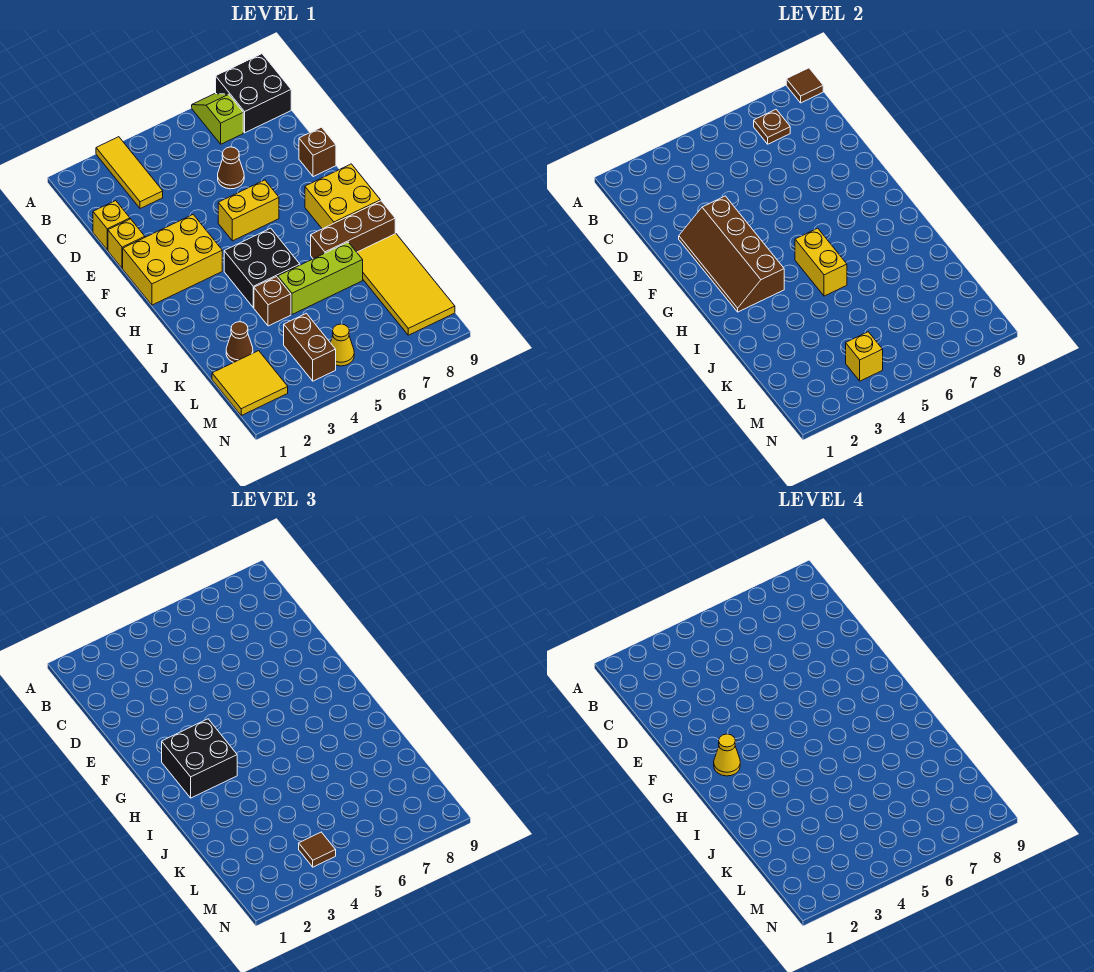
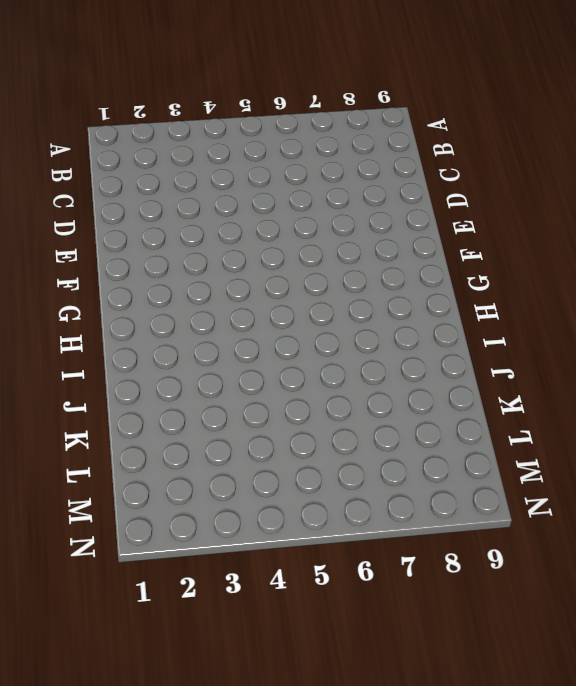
none -> yellow 1x3 tile [96,137,163,209]
none -> lime 1x2 slope [192,94,243,144]
none -> black 2x2 brick [216,54,291,133]

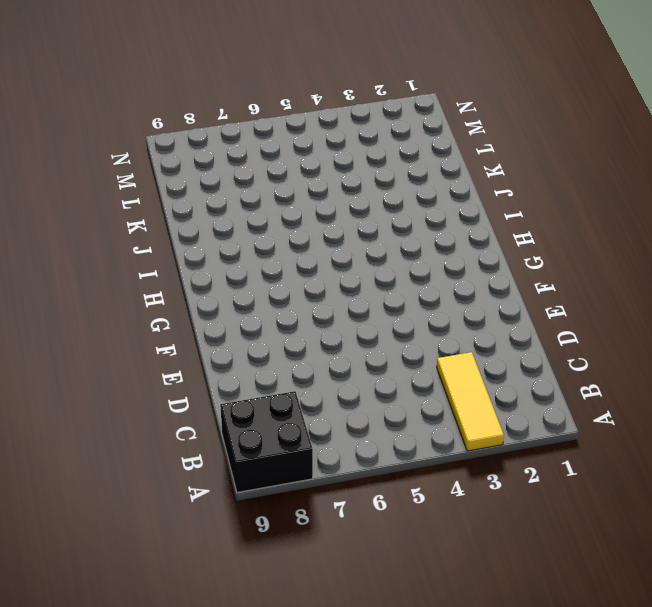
none -> lime 1x2 slope [192,94,243,144]
none -> yellow 1x1 brick [93,201,130,250]
none -> brown 1x1 cone [218,147,244,189]

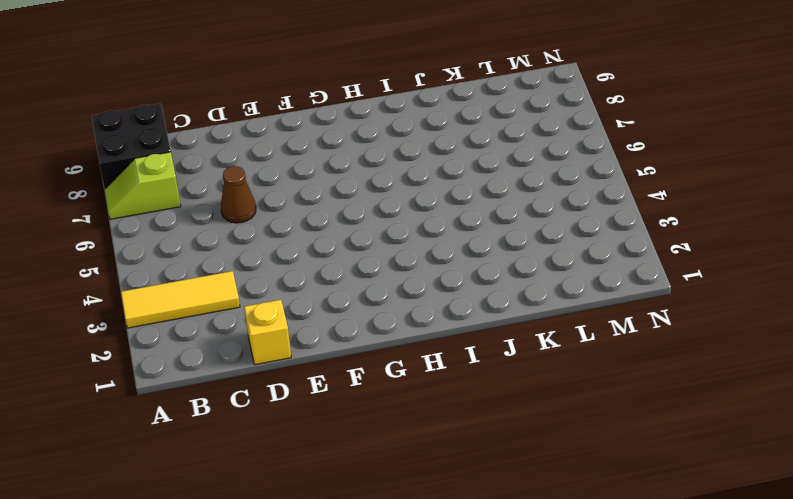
none -> yellow 1x1 brick [108,219,145,268]
none -> brown 1x1 brick [299,127,336,177]
none -> yellow 2x3 brick [123,215,222,305]

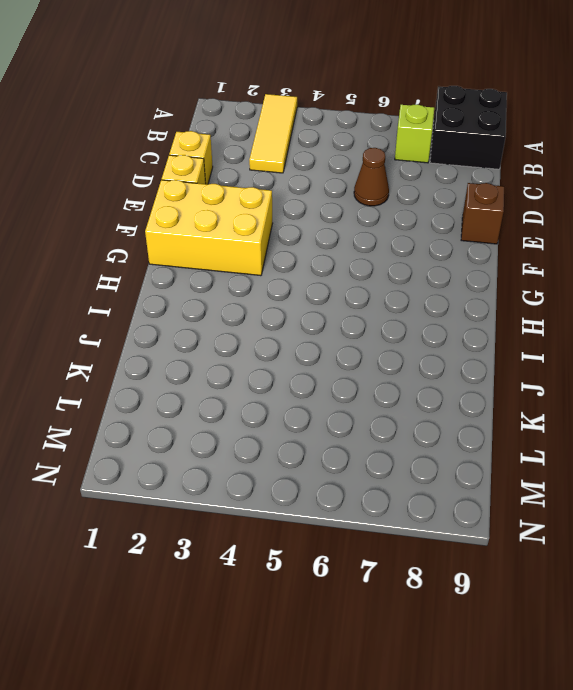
none -> yellow 1x2 brick [218,180,279,241]
none -> yellow 2x2 brick [305,164,380,229]
none -> black 2x2 brick [224,228,300,307]

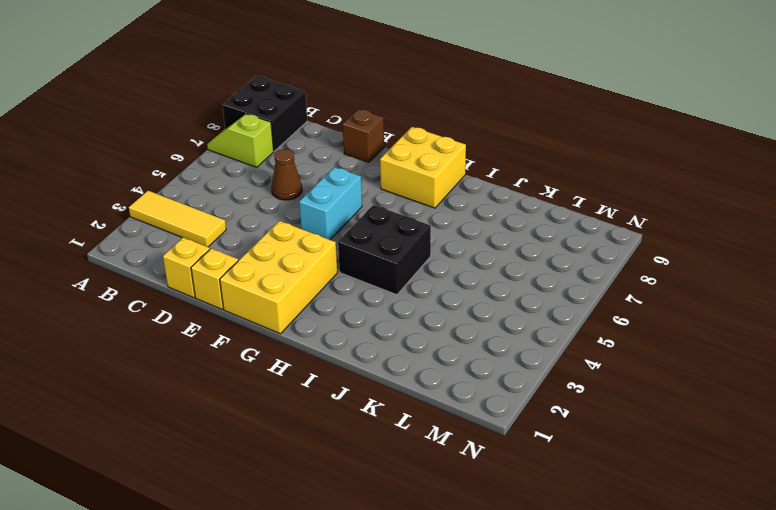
cyan 1x2 brick [299,167,362,240] -> yellow 1x2 brick [218,180,279,241]
none -> brown 1x3 brick [311,201,395,259]
none -> brown 1x1 brick [254,277,291,326]
none -> lime 1x3 brick [278,242,363,314]

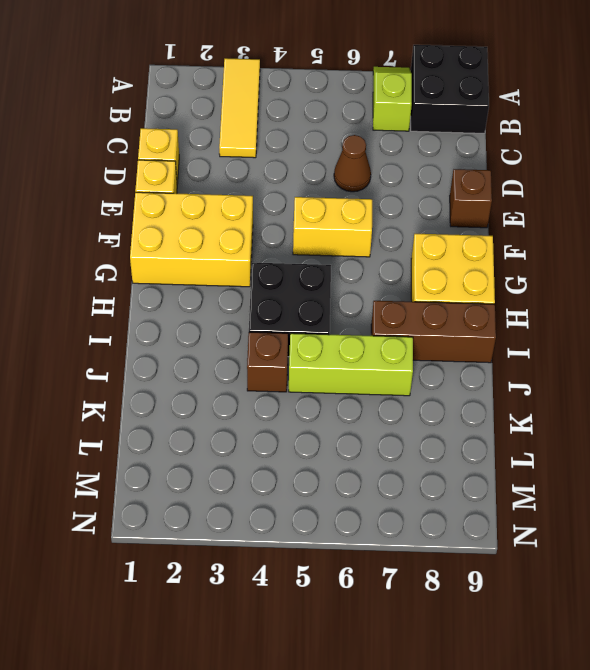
none -> yellow 2x4 tile [357,234,455,335]
none -> brown 1x1 cone [226,322,253,362]
none -> yellow 2x2 tile [212,351,288,415]

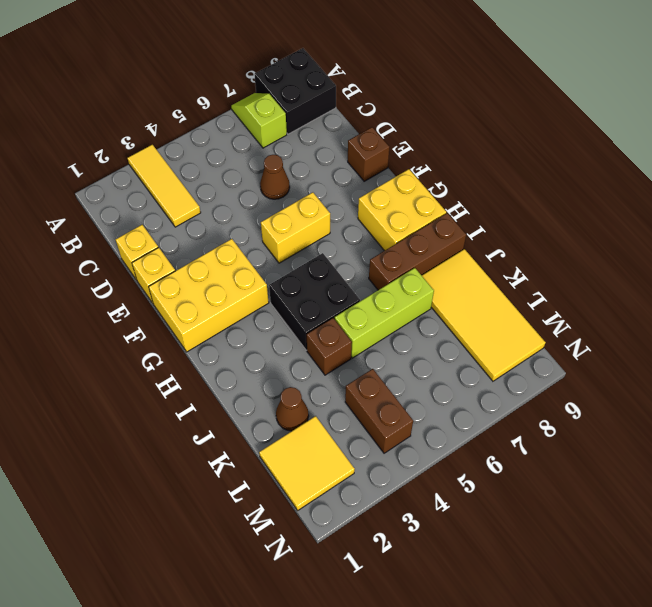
none -> yellow 1x1 cone [330,324,354,366]
none -> brown 1x1 tile [786,68,823,103]
none -> brown 1x1 plate [754,109,790,144]

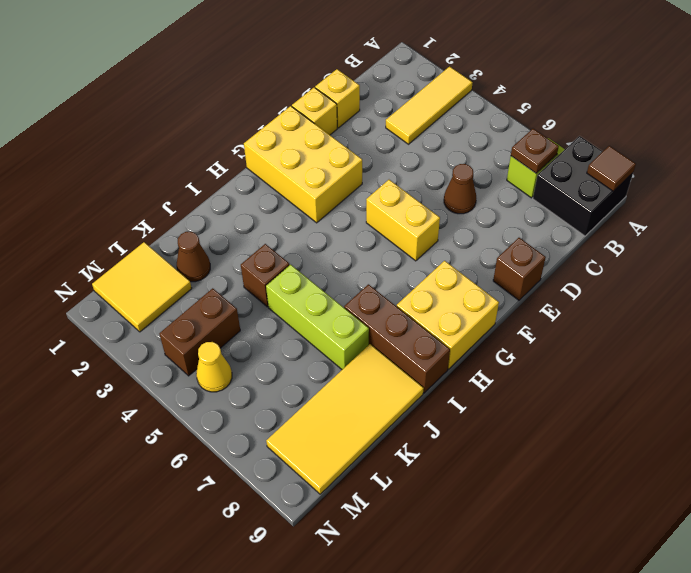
none -> black 2x2 brick [224,228,300,307]
none -> brown 2x4 slope [679,196,784,312]
none -> yellow 1x2 brick [795,228,847,296]

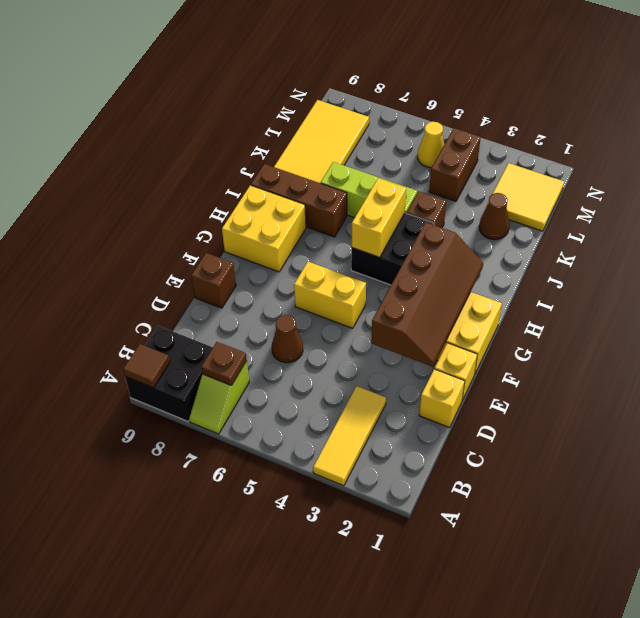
none -> yellow 1x1 brick [846,332,883,381]
none -> black 2x2 brick [162,719,237,798]
none -> brown 1x1 tile [299,832,336,867]

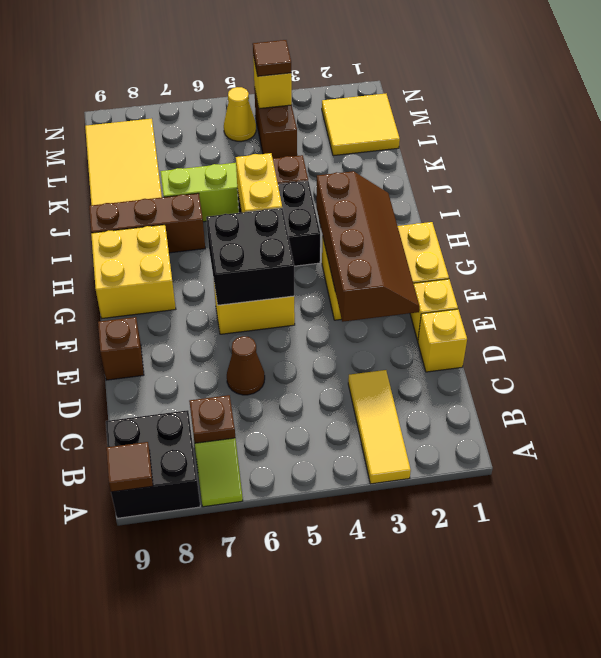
black 2x2 brick [206,208,294,305] -> black 2x2 brick moved to [162,719,237,798]
none -> brown 1x1 cone [226,322,253,362]
none -> yellow 1x1 cone [714,734,740,776]

